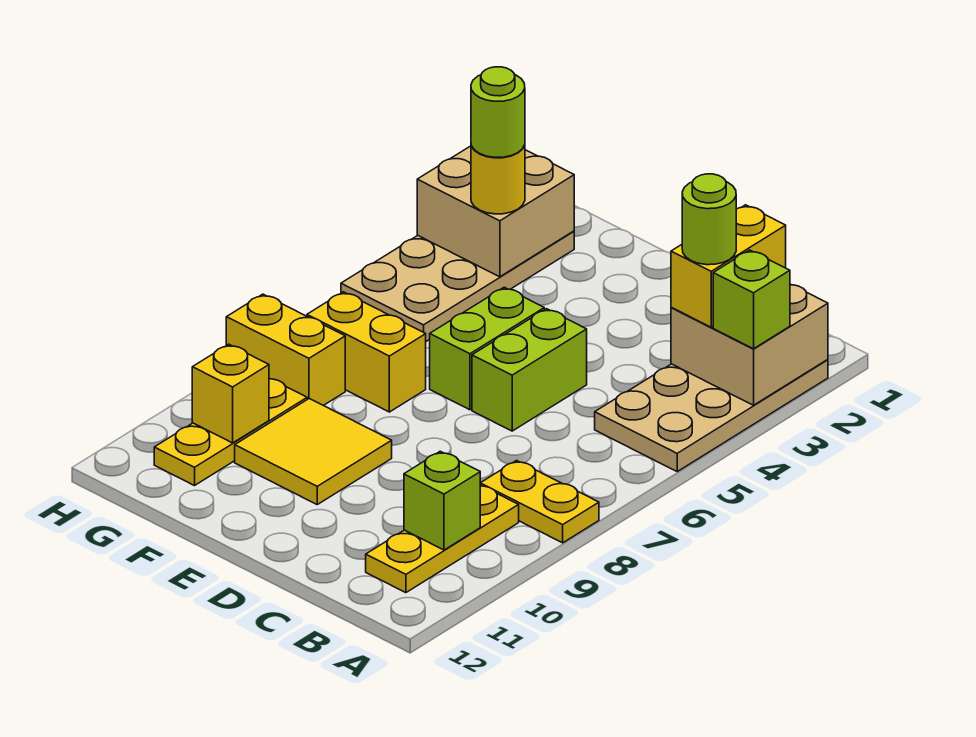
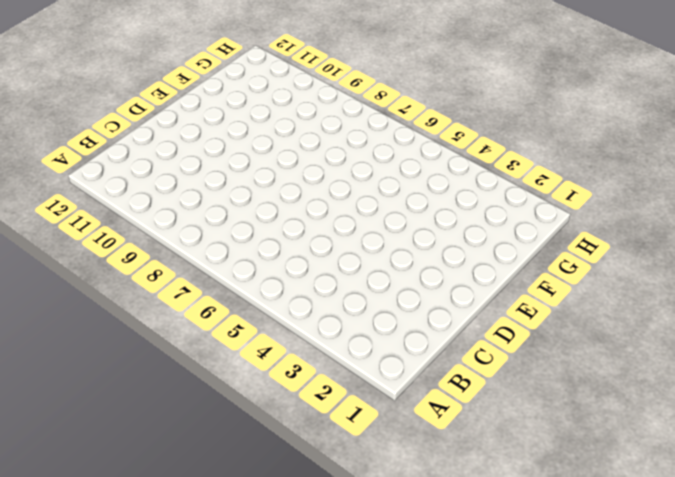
none -> tan 2x4 plate [595,360,828,471]
none -> yellow 1x2 plate [480,460,599,543]
none -> yellow 1x3 plate [366,485,519,593]

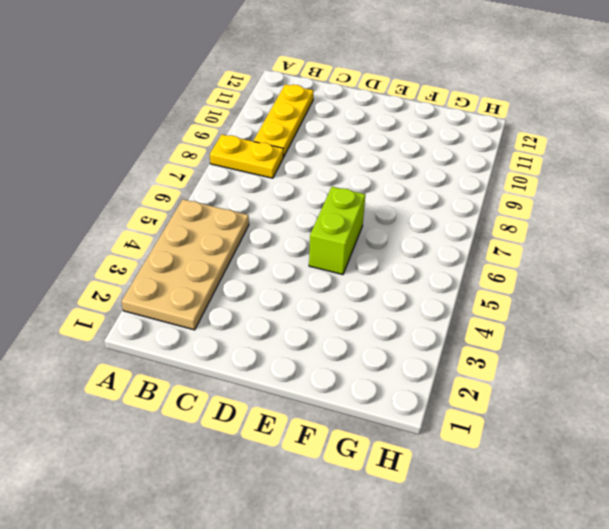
none -> lime 1x2 brick [472,309,587,431]
none -> yellow 2x2 tile [235,399,392,504]
none -> yellow 1x2 brick [307,292,426,412]

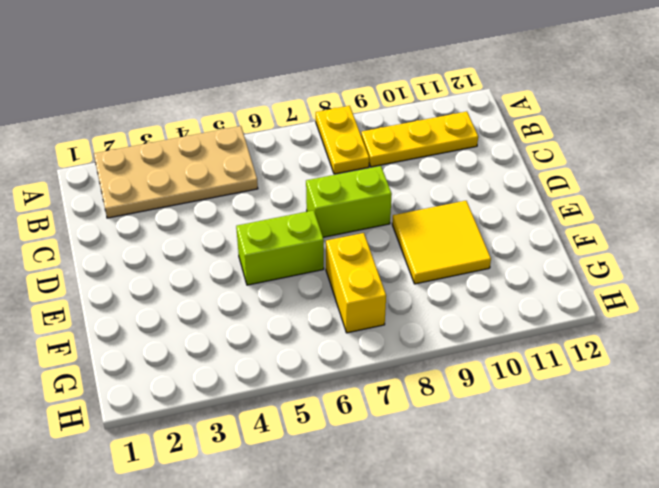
lime 1x2 brick [306,166,392,237] -> lime 1x2 brick moved to [472,309,587,431]
none -> tan 2x4 plate [341,231,574,341]
none -> yellow 1x2 brick [226,294,345,406]
none -> yellow 1x3 plate [154,378,307,486]

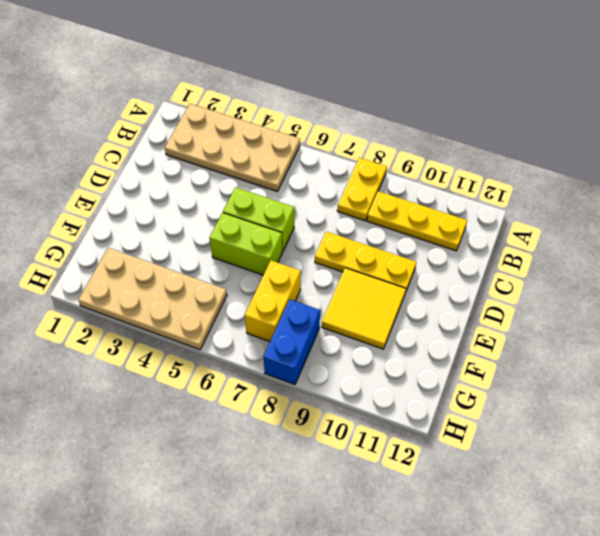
yellow 1x3 plate [315,232,416,293] -> yellow 1x3 plate moved to [154,378,307,486]
blue 1x2 brick [264,299,320,384] -> yellow 1x2 brick [226,294,345,406]
none -> tan 2x2 brick [671,284,828,405]
none -> lime 1x1 brick [404,451,480,550]
none -> tan 2x2 brick [417,146,574,277]

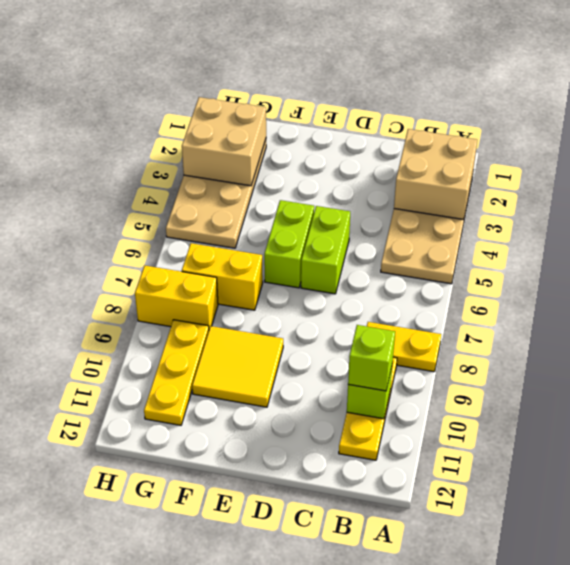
lime 1x1 brick [348,325,395,391] -> lime 1x1 brick moved to [713,250,790,349]
none -> yellow 1x1 brick [192,344,269,443]
none -> yellow 1x2 brick [671,205,786,327]
none -> yellow 1x1 round brick [471,145,525,214]

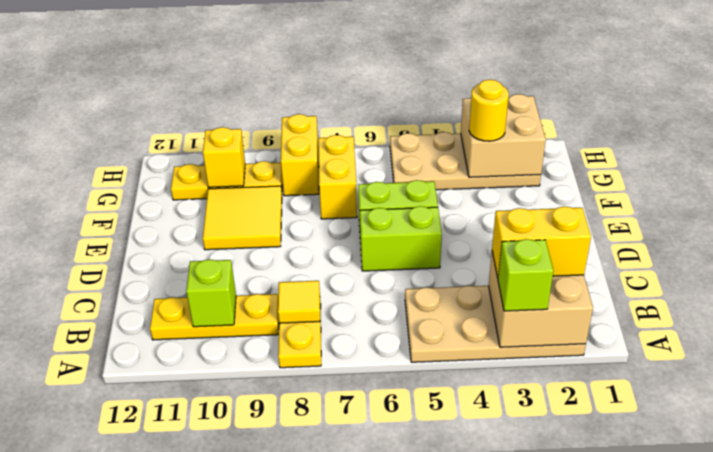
yellow 1x1 tile [278,281,320,323] -> none
none -> lime 1x1 round brick [682,174,736,265]
none -> lime 1x1 round brick [471,67,525,157]

